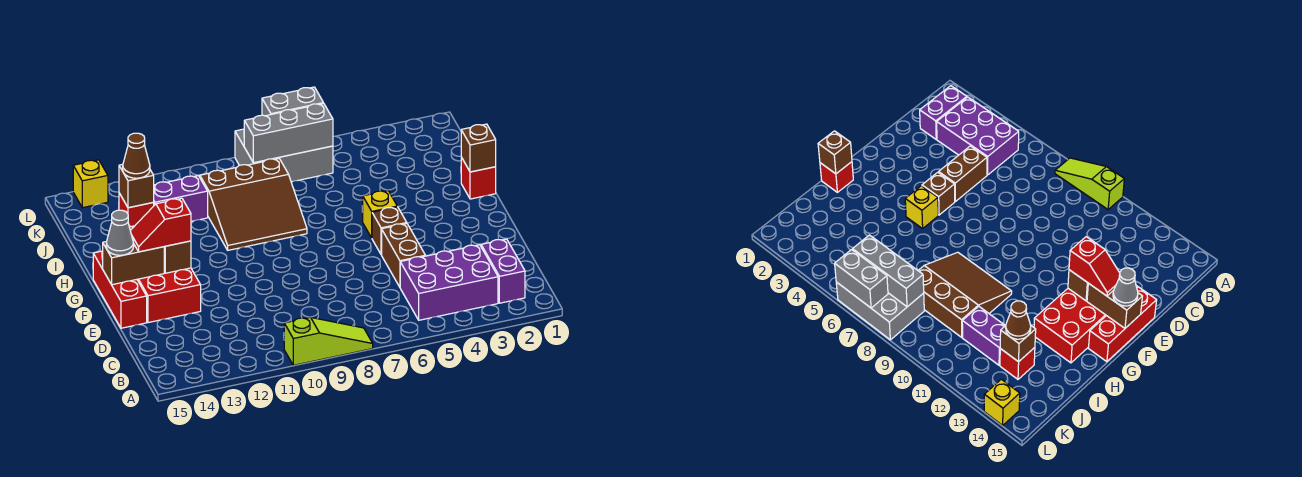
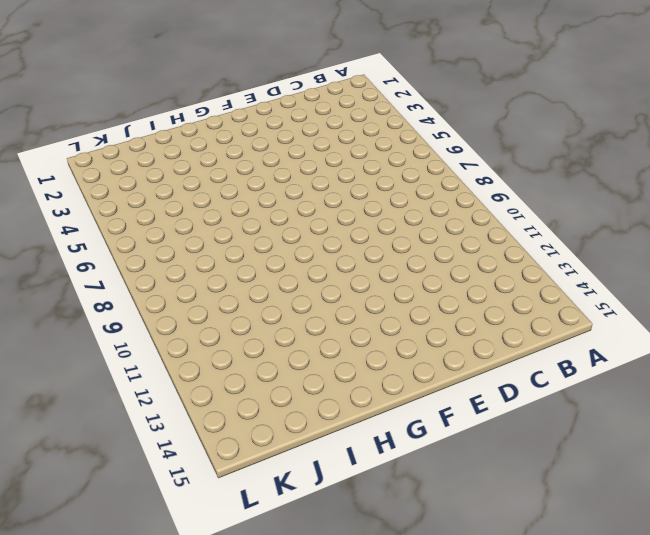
none -> lime 1x3 slope [284,317,373,365]
none -> purple 1x2 brick [481,239,525,303]
none -> purple 2x3 brick [400,245,498,320]

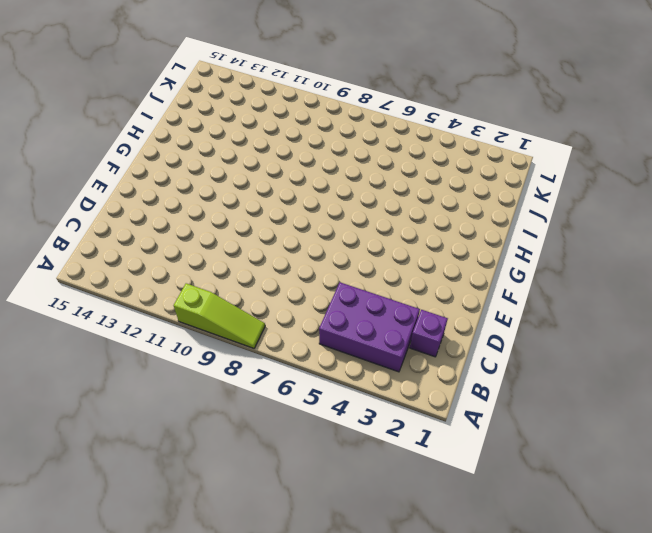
purple 1x1 brick [410,310,448,357] -> purple 1x2 brick [481,239,525,303]
none -> brown 1x2 brick [382,223,425,287]
none -> red 2x4 brick [129,226,201,323]
none -> red 1x3 brick [93,251,147,328]

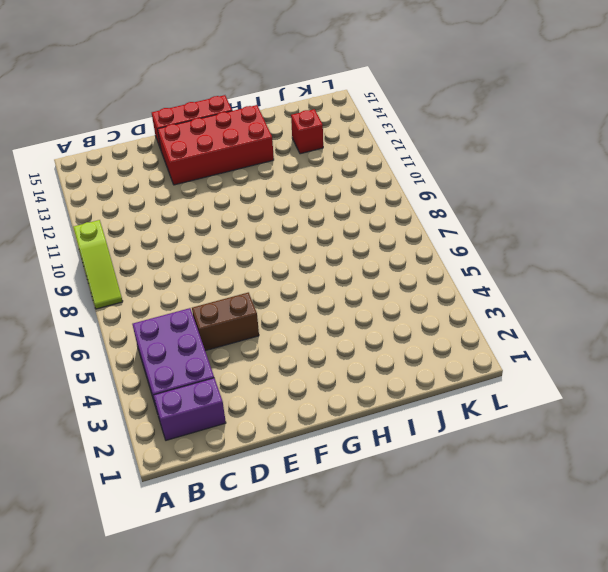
none -> brown 1x1 brick [372,207,407,255]
none -> yellow 1x1 brick [363,191,397,238]
none -> red 1x1 brick [461,157,496,199]

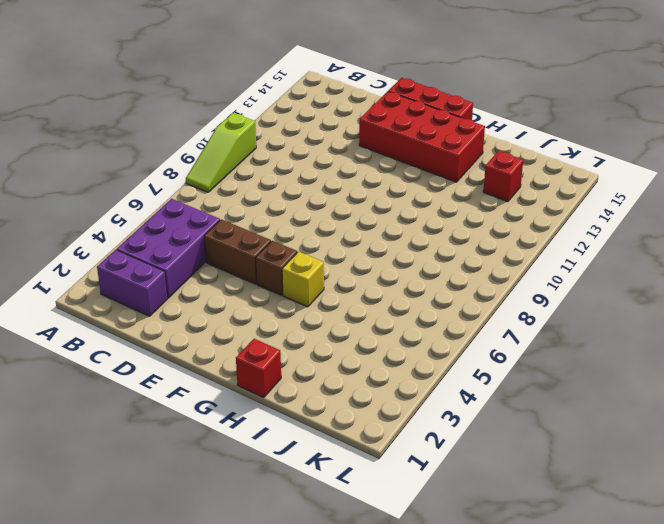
none -> brown 3x3 slope [200,159,307,250]
none -> purple 1x2 brick [153,176,208,221]
none -> grey 2x3 brick [235,129,333,182]

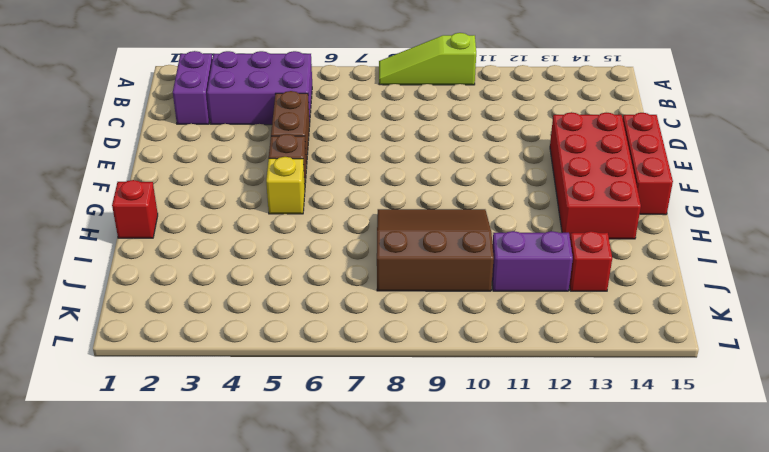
none -> grey 2x3 brick [235,129,333,182]
none -> yellow 1x1 brick [73,160,108,208]
none -> brown 1x1 brick [164,241,191,273]

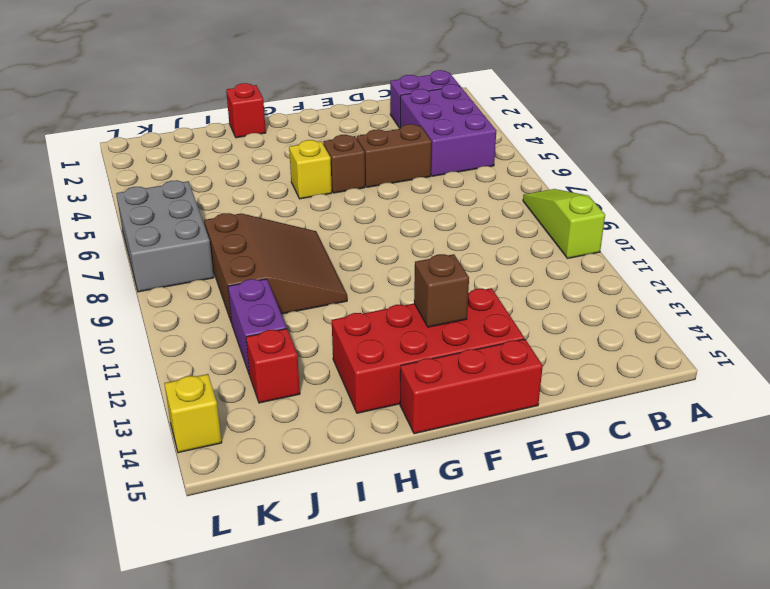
none -> brown 1x2 brick [103,241,164,285]
none -> brown 1x1 brick [461,124,496,172]
none -> brown 1x1 brick [119,164,154,208]

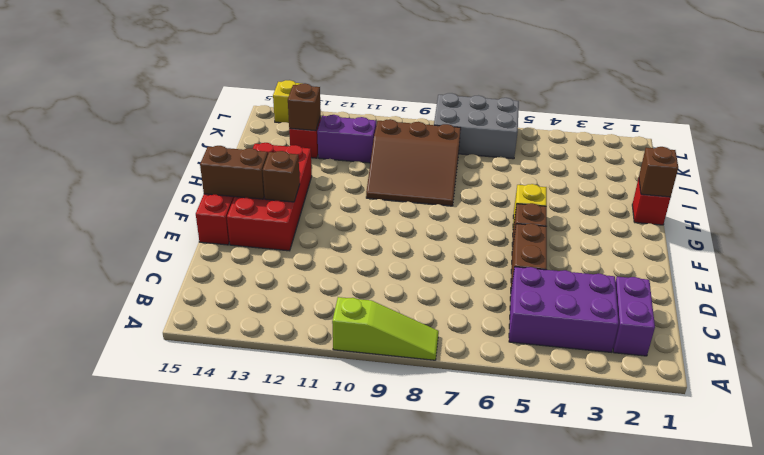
none -> grey 1x3 brick [244,103,333,163]
none -> grey 1x2 brick [262,87,323,116]
none -> red 1x2 slope [130,198,191,252]

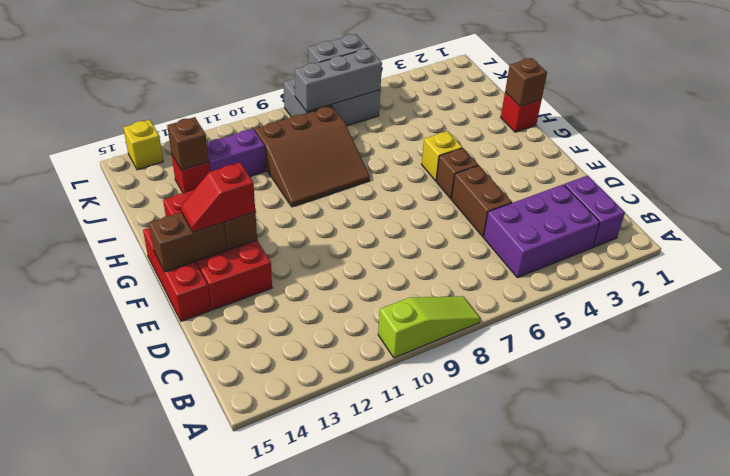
none -> grey 1x1 cone [106,210,134,255]
none -> brown 1x1 cone [123,133,150,178]

